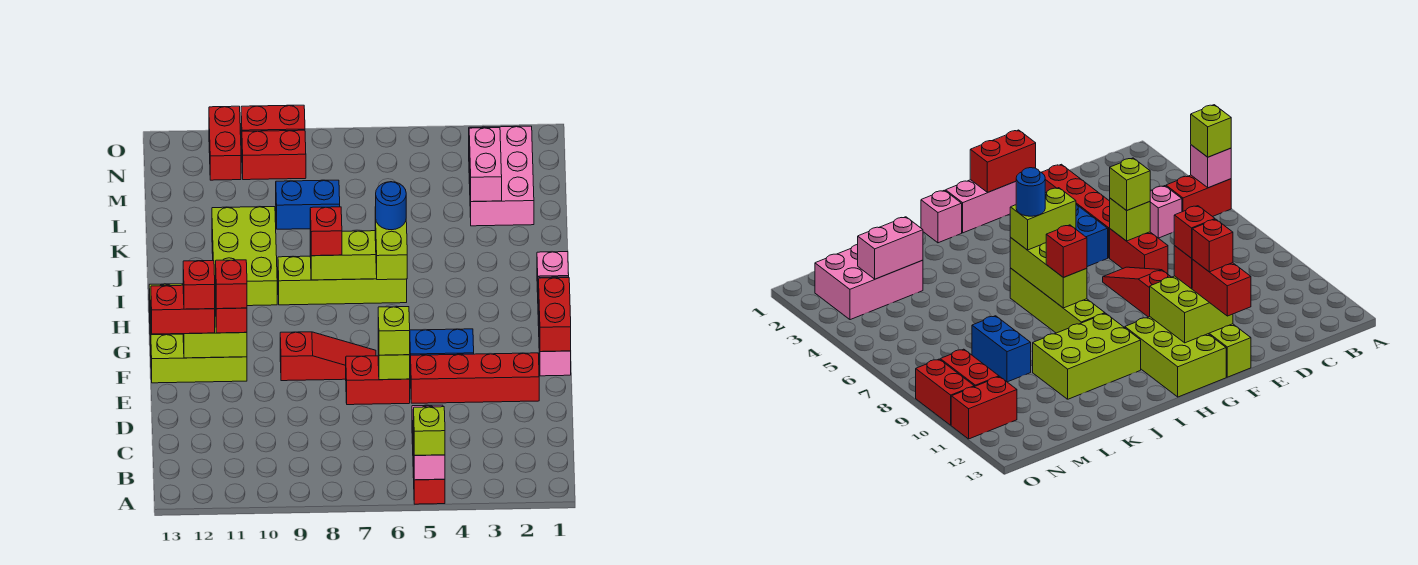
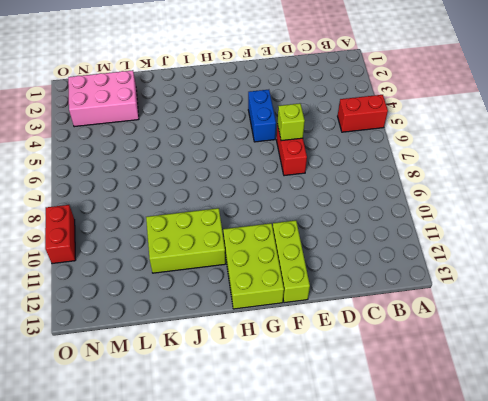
none -> pink 1x1 brick [1150,186,1182,238]
none -> red 1x4 brick [411,353,539,403]
none -> pink 1x3 brick [538,277,571,376]
none -> red 1x3 slope [280,332,376,381]

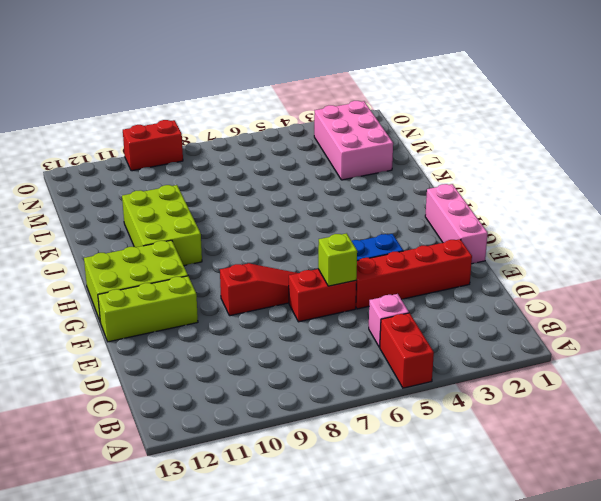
none -> pink 1x1 brick [537,252,569,292]
none -> lime 1x4 brick [278,256,407,305]
none -> blue 1x2 brick [276,180,340,229]
none -> red 1x2 brick [242,130,306,180]

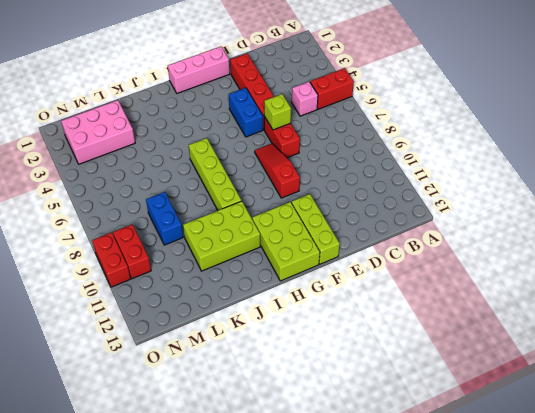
none -> pink 1x1 brick [537,252,569,292]
none -> red 1x2 brick [209,106,241,180]
none -> pink 1x1 brick [414,455,445,480]
none -> red 1x2 brick [539,278,571,352]

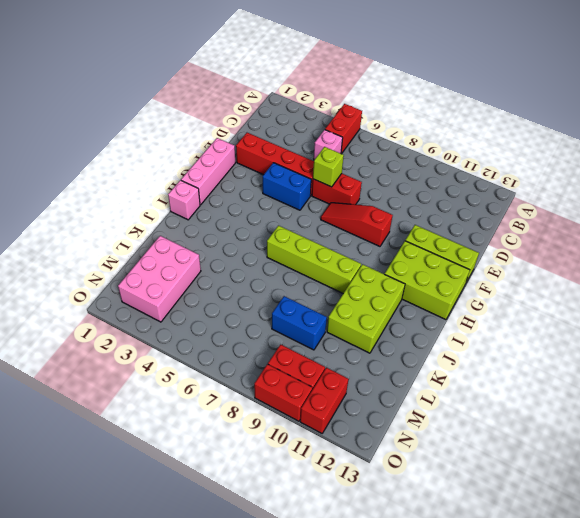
none -> pink 1x1 brick [414,455,445,480]
none -> red 1x2 brick [539,278,571,352]
none -> lime 2x2 brick [183,284,247,358]
none -> lime 1x3 brick [310,231,377,280]

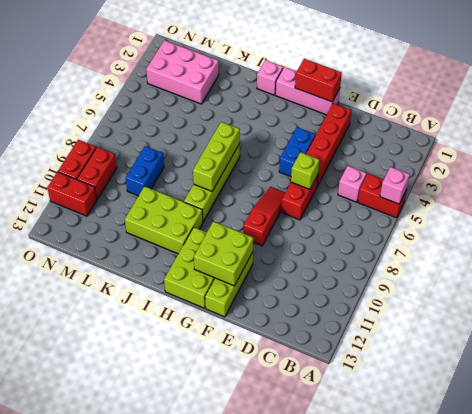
none -> pink 1x2 brick [469,128,502,202]
none -> lime 1x1 brick [414,407,445,455]
none -> lime 1x1 brick [378,307,410,355]
none -> red 1x1 brick [216,308,247,333]

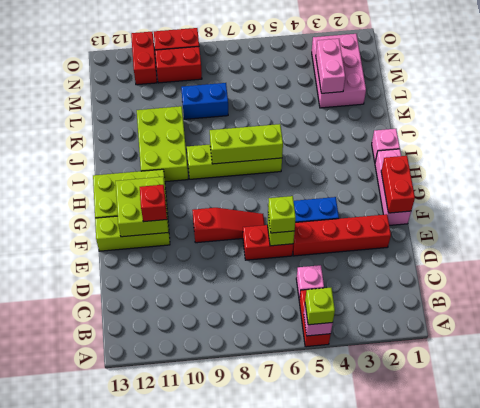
none -> red 1x2 brick [151,285,215,334]
none -> lime 1x2 brick [375,207,407,280]
none -> red 1x1 brick [310,207,342,256]
none -> red 1x1 brick [216,260,247,309]

